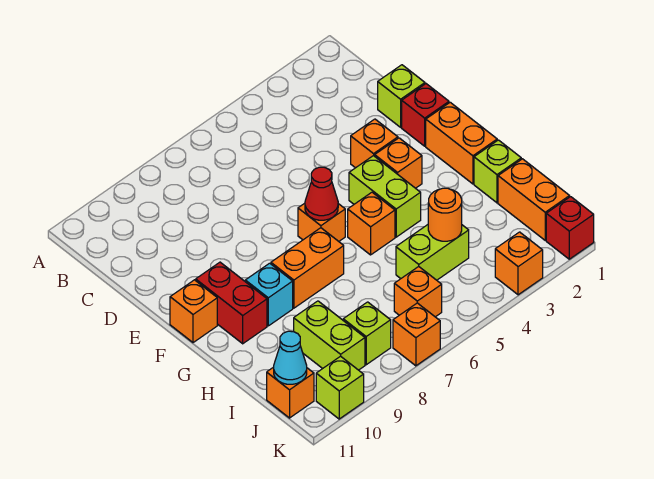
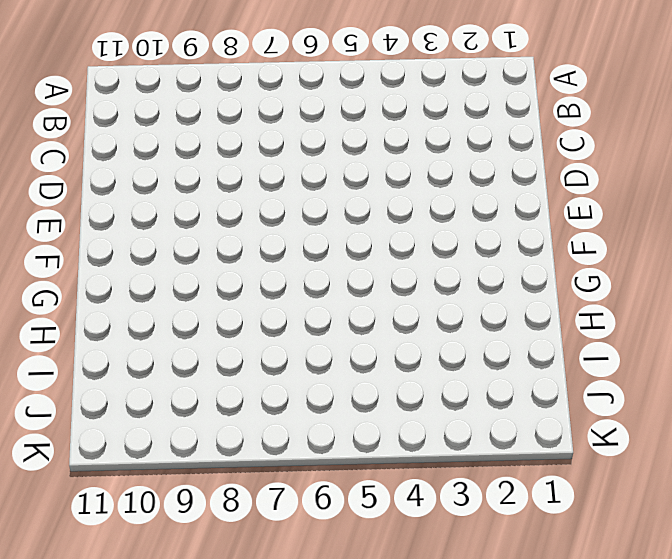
none -> lime 1x1 brick [378,65,425,127]
none -> red 1x1 brick [402,84,449,146]
none -> orange 1x1 brick [351,119,398,168]

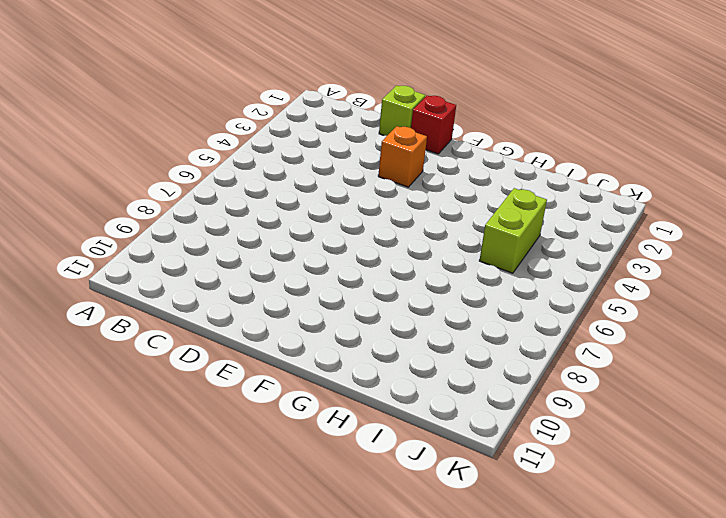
none -> orange 1x2 brick [426,102,497,184]
none -> orange 1x1 brick [375,138,422,188]
none -> lime 1x2 brick [349,156,421,237]

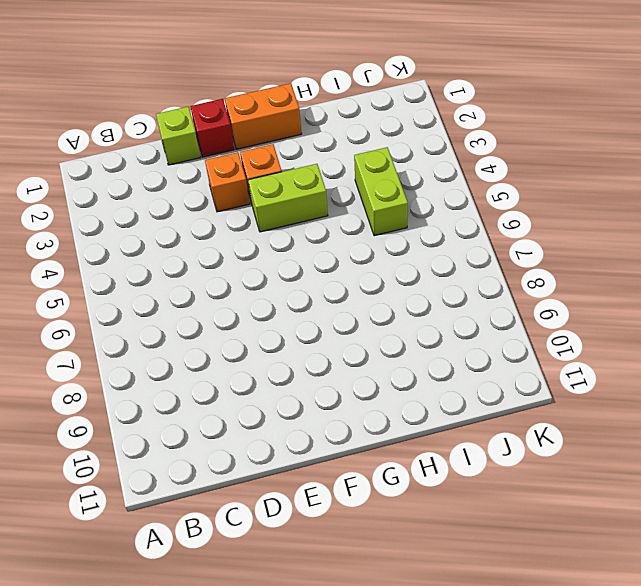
none -> orange 1x1 brick [298,203,345,241]
none -> red 1x2 brick [196,262,267,344]
none -> orange 1x1 brick [170,280,217,343]

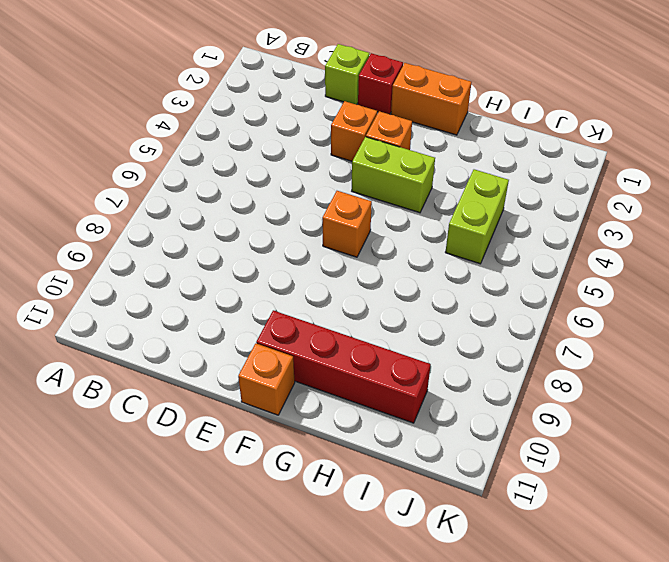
red 1x4 brick [256,310,431,423] -> red 1x2 brick [196,262,267,344]
none -> orange 1x1 brick [348,192,395,255]
none -> orange 1x2 brick [271,228,344,308]
none -> cyan 1x1 brick [245,263,293,326]

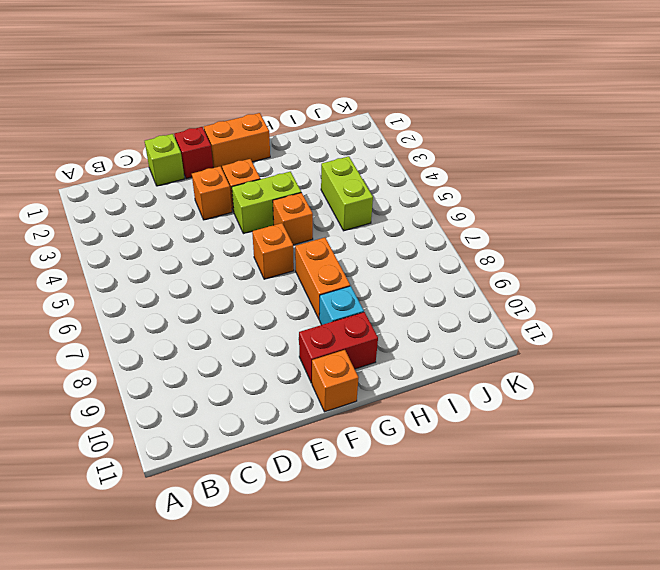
none -> lime 1x1 brick [474,140,521,203]
none -> orange 1x2 brick [498,159,570,240]
none -> lime 1x2 brick [294,301,365,370]

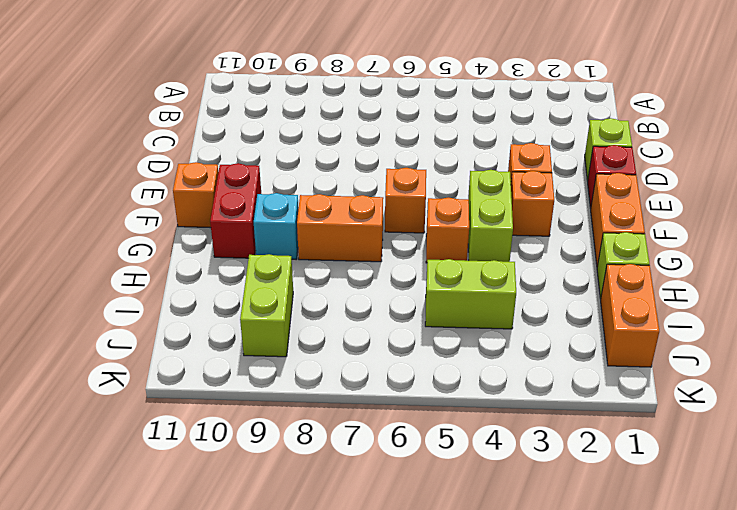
none -> orange 1x1 brick [394,267,442,317]
none -> lime 1x1 brick [343,302,391,365]
none -> orange 1x1 brick [267,367,314,418]

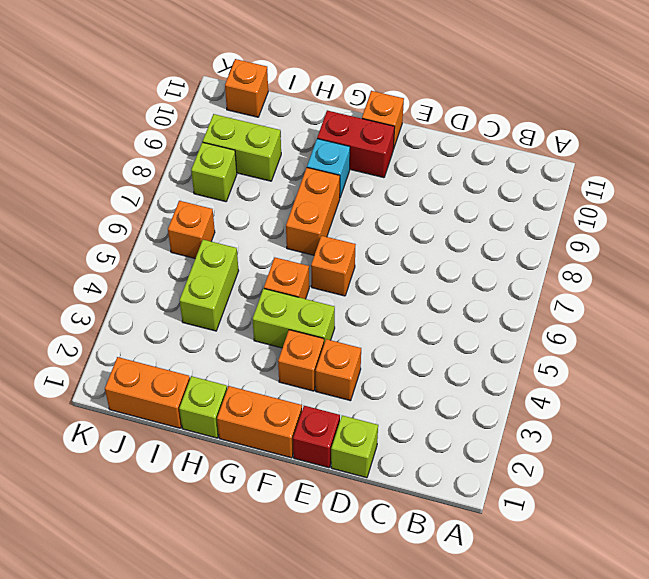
none -> red 1x1 brick [546,197,594,259]
none -> orange 1x1 brick [495,232,543,295]
none -> orange 1x1 brick [393,303,440,366]

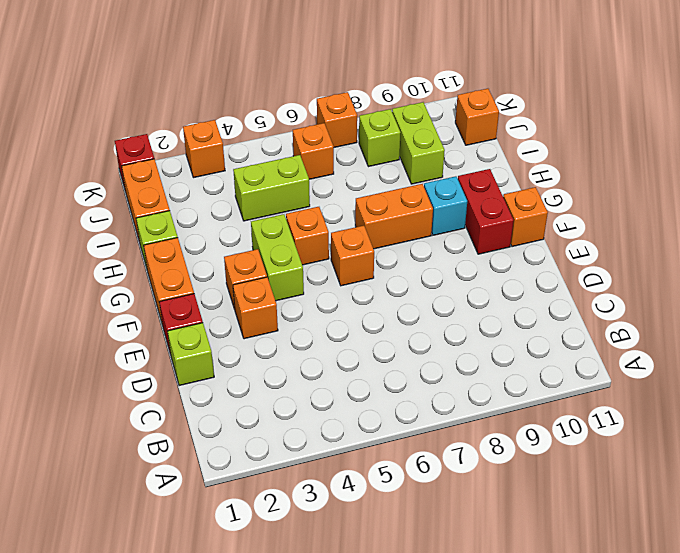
none -> lime 1x1 brick [316,356,364,419]
none -> red 1x1 cone [305,167,338,220]
none -> orange 1x1 round brick [428,188,462,241]

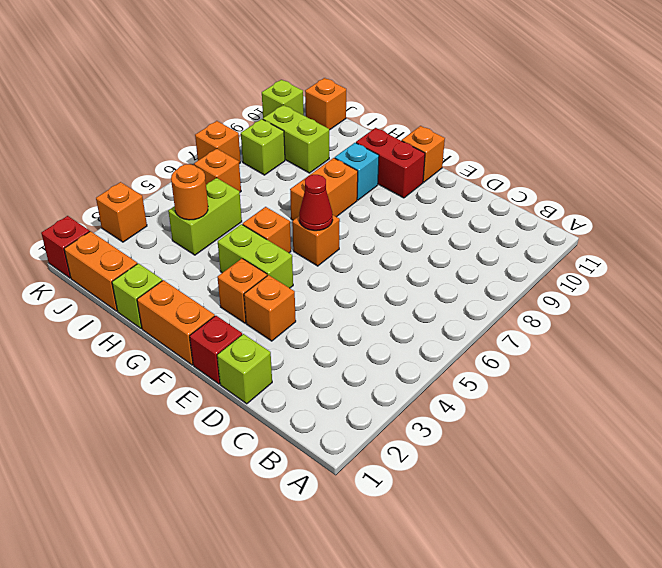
none -> cyan 1x1 cone [274,331,307,384]

